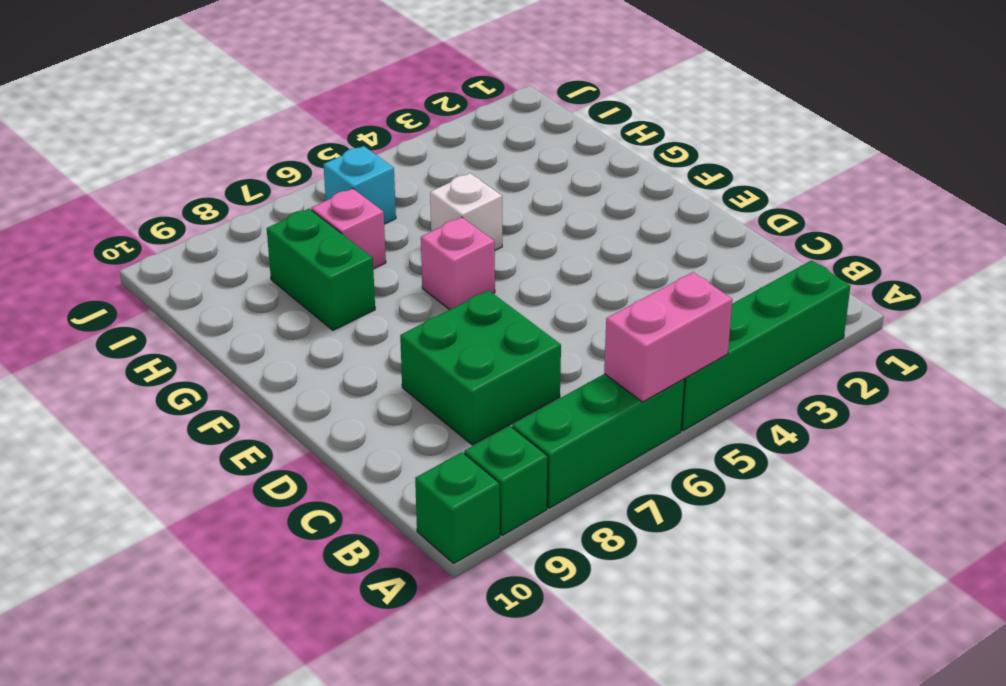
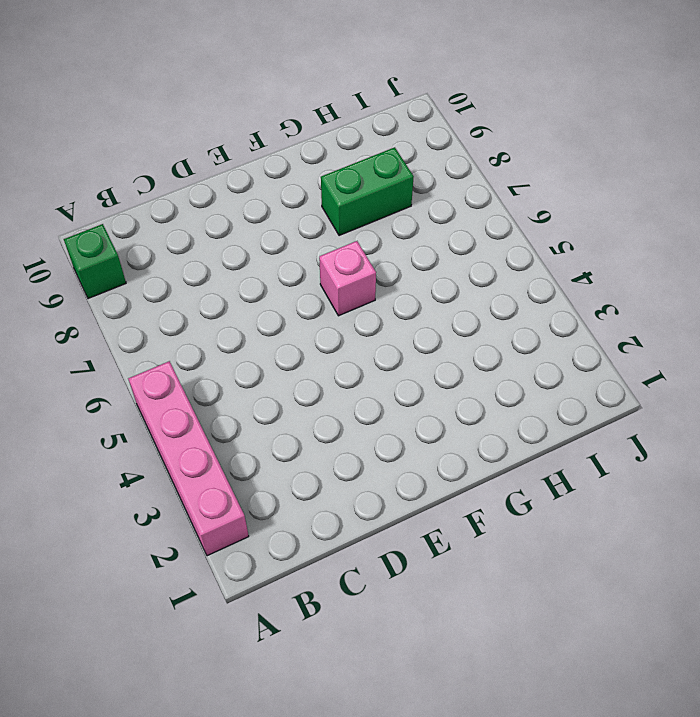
pink 1x4 brick [128,361,249,556] -> green 1x4 brick [681,260,850,431]
none -> green 1x3 brick [512,374,685,508]
none -> green 1x1 brick [415,452,500,563]

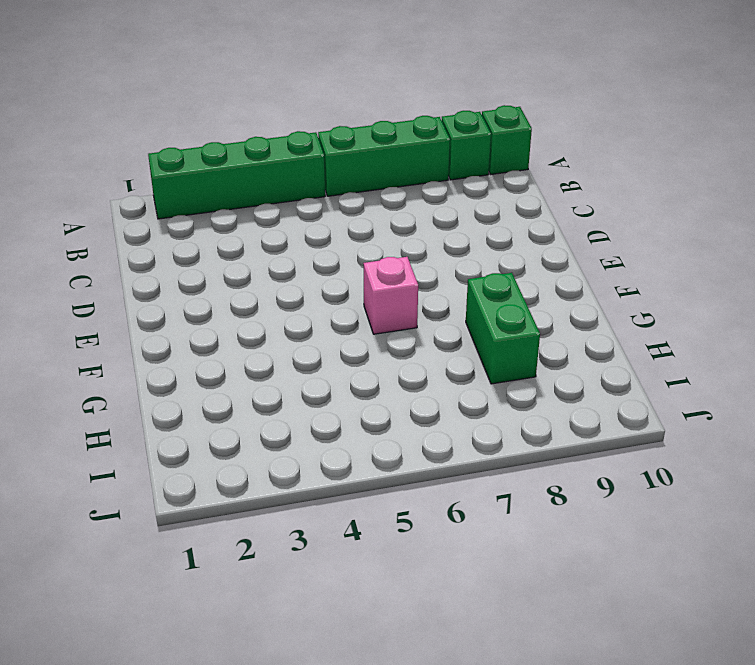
none -> green 2x2 brick [400,290,561,445]
none -> white 1x1 brick [430,173,502,250]

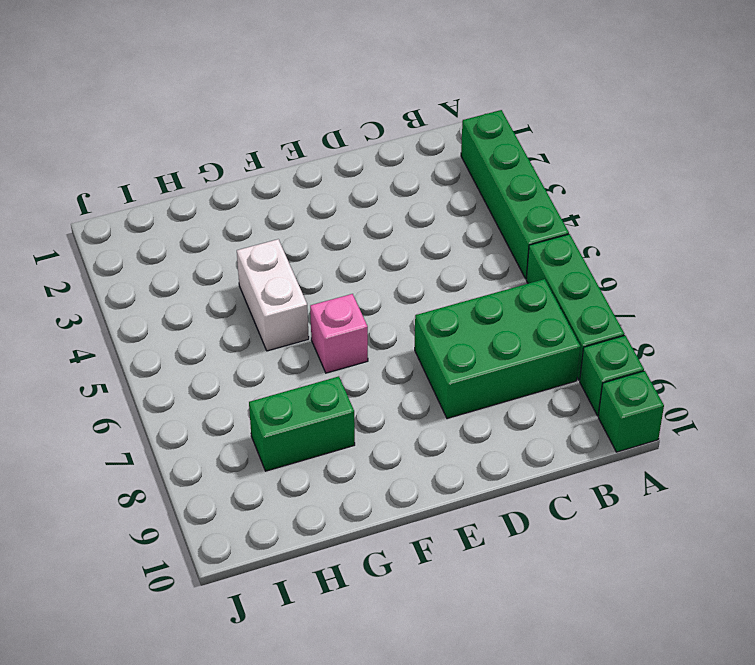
green 2x3 brick [415,279,580,419] -> green 2x2 brick [400,290,561,445]
white 1x2 brick [237,239,309,351] -> white 1x1 brick [430,173,502,250]
none -> pink 1x1 brick [311,189,386,269]
none -> cyan 1x1 brick [323,146,396,224]

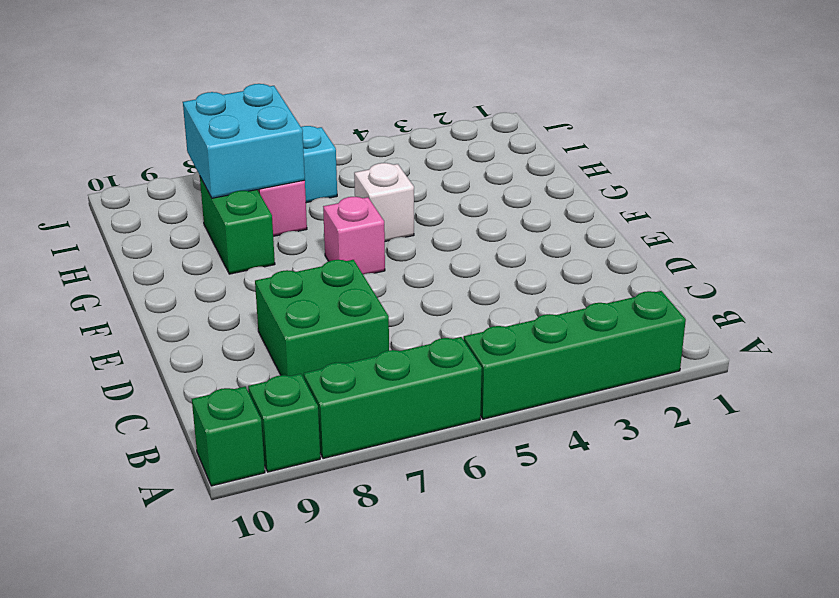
cyan 2x2 brick [183,84,305,198] -> none
none -> pink 1x2 brick [604,272,732,402]

